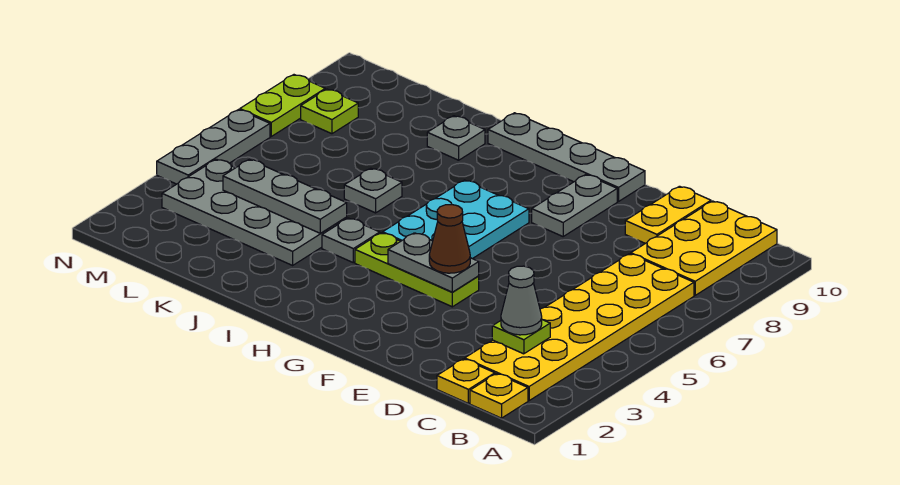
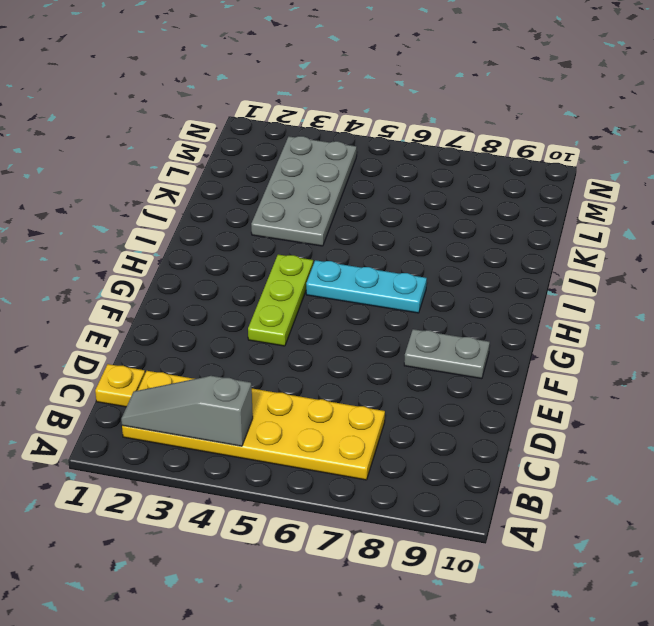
grey 1x3 slope [121,376,253,446] -> none
cyan 1x3 plate [306,260,427,313] -> cyan 2x3 plate [383,180,529,259]
none -> yellow 1x1 plate [470,374,528,418]
none -> yellow 2x3 plate [631,201,777,295]
none -> yellow 1x2 plate [625,186,711,243]

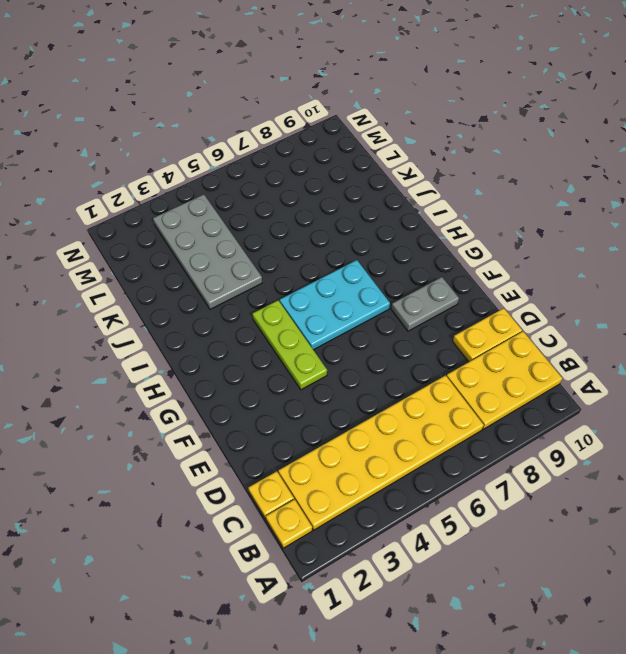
none -> grey 1x4 plate [488,113,645,202]
none -> grey 1x1 plate [322,218,380,263]
none -> grey 1x1 plate [344,168,402,213]

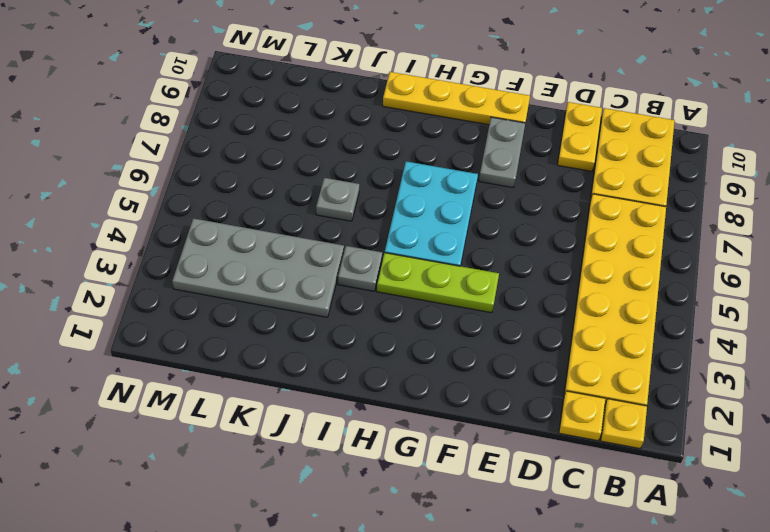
yellow 1x4 plate [383,72,530,125] -> grey 1x4 plate [488,113,645,202]
none -> grey 1x1 plate [427,116,485,160]
none -> lime 1x1 plate [301,89,358,134]
none -> grey 1x3 plate [157,110,270,184]

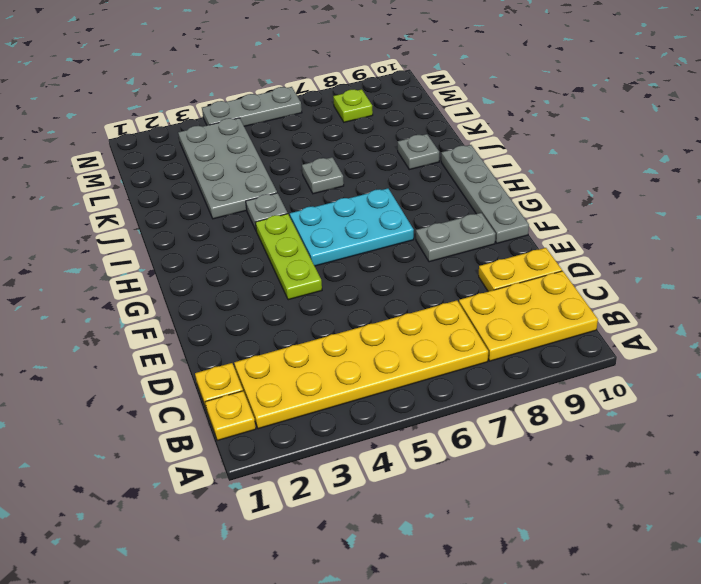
none -> lime 1x2 plate [240,75,325,136]
none -> lime 1x1 plate [492,320,550,354]
none -> grey 1x2 plate [388,233,479,292]

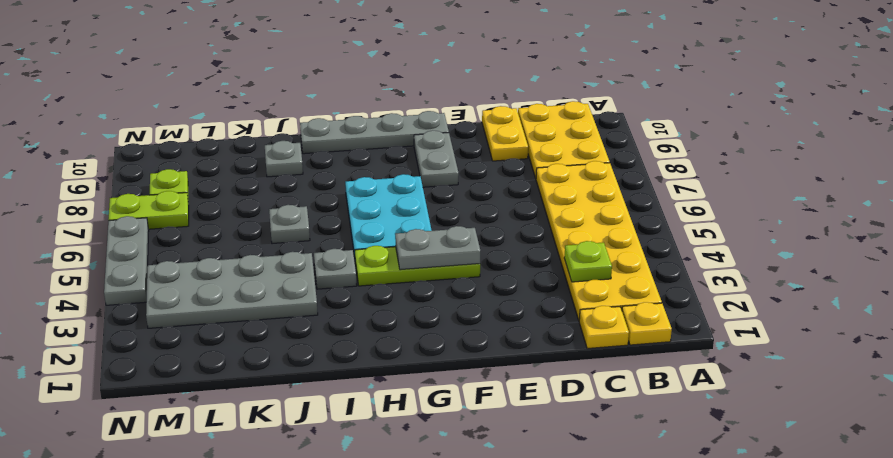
lime 1x2 plate [109,191,189,229] -> lime 1x2 plate turned to [240,75,325,136]
none -> grey 1x3 plate [223,159,347,233]
none -> grey 1x1 cone [501,266,542,335]
none -> brown 1x1 cone [429,205,470,273]

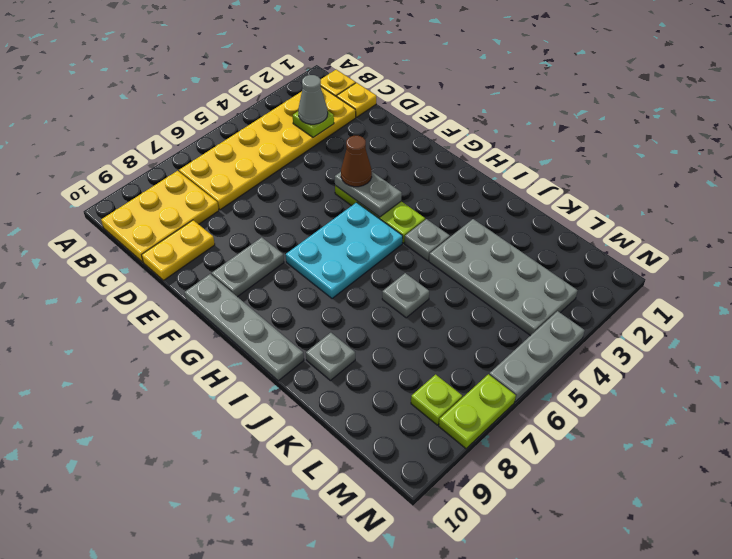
none -> grey 1x3 plate [223,159,347,233]

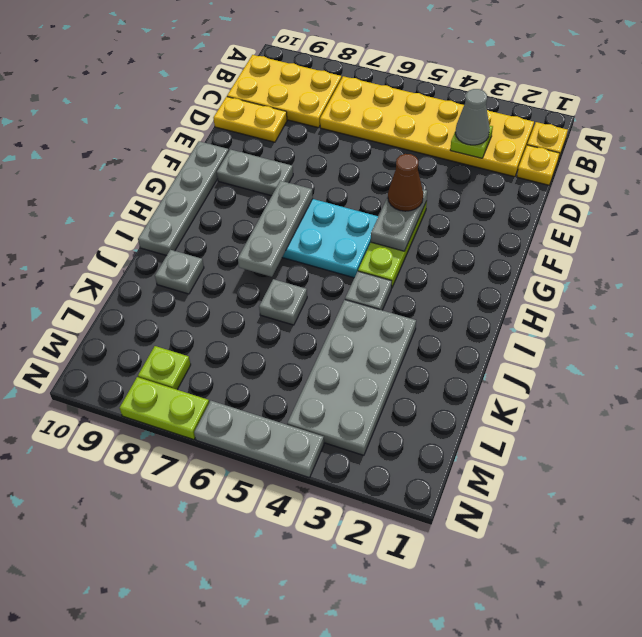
grey 1x3 plate [238,181,313,277] -> grey 1x3 plate moved to [223,159,347,233]

